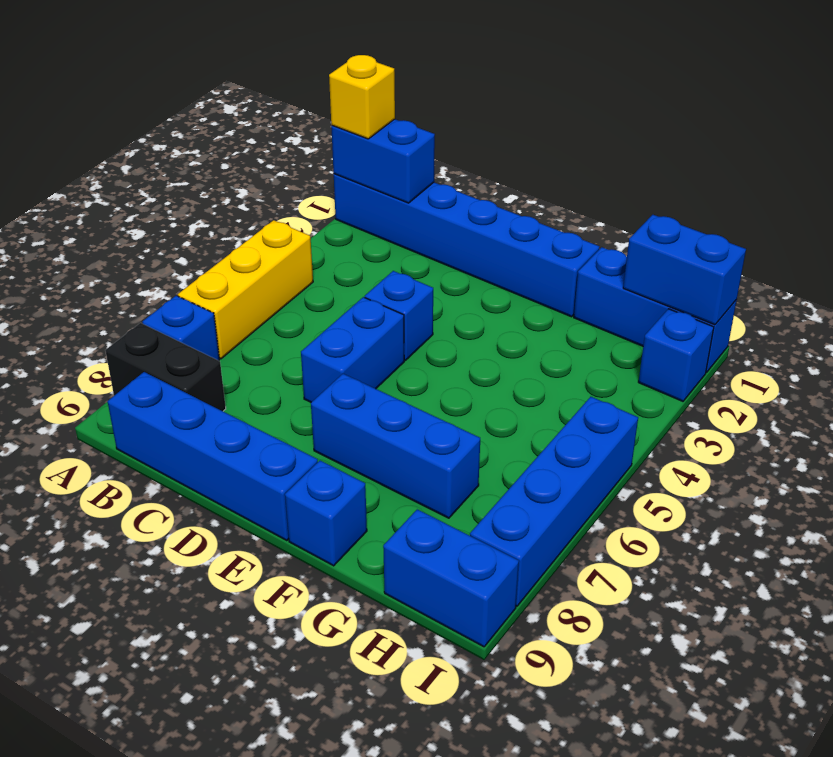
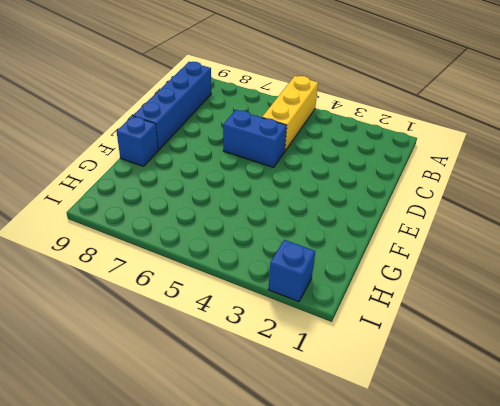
yellow 1x3 brick [262,76,318,151] -> yellow 1x3 brick turned to [178,220,313,359]
none -> blue 1x6 brick [334,174,599,317]
none -> blue 1x1 brick [142,296,219,361]
none -> black 1x2 brick [105,323,226,411]

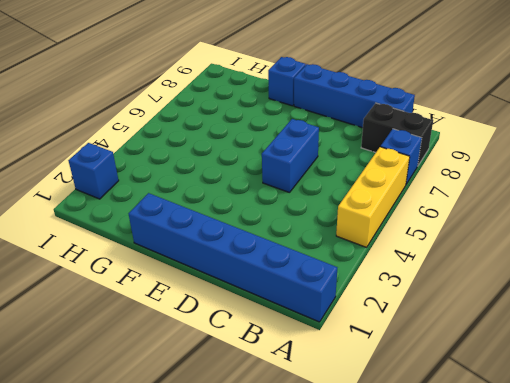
none -> blue 1x1 brick [365,271,433,360]
none -> blue 1x3 brick [311,374,480,518]
none -> blue 1x3 brick [574,247,737,373]

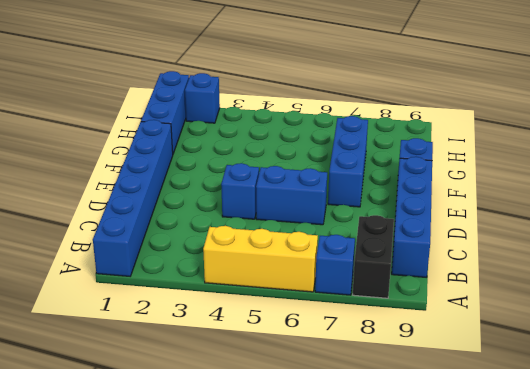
none -> blue 1x2 brick [383,509,519,647]
none -> blue 1x4 brick [470,397,638,606]
none -> blue 1x2 brick [331,119,435,203]

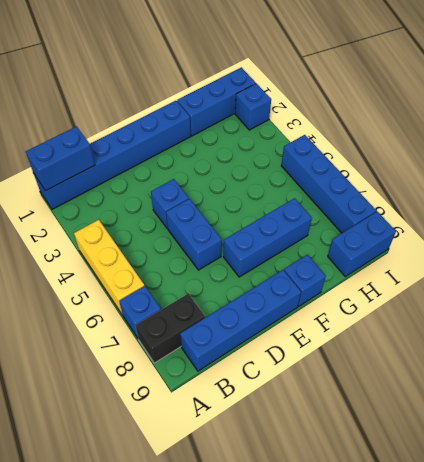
none -> blue 1x2 brick [623,215,746,325]
none -> yellow 1x1 brick [329,55,395,139]

